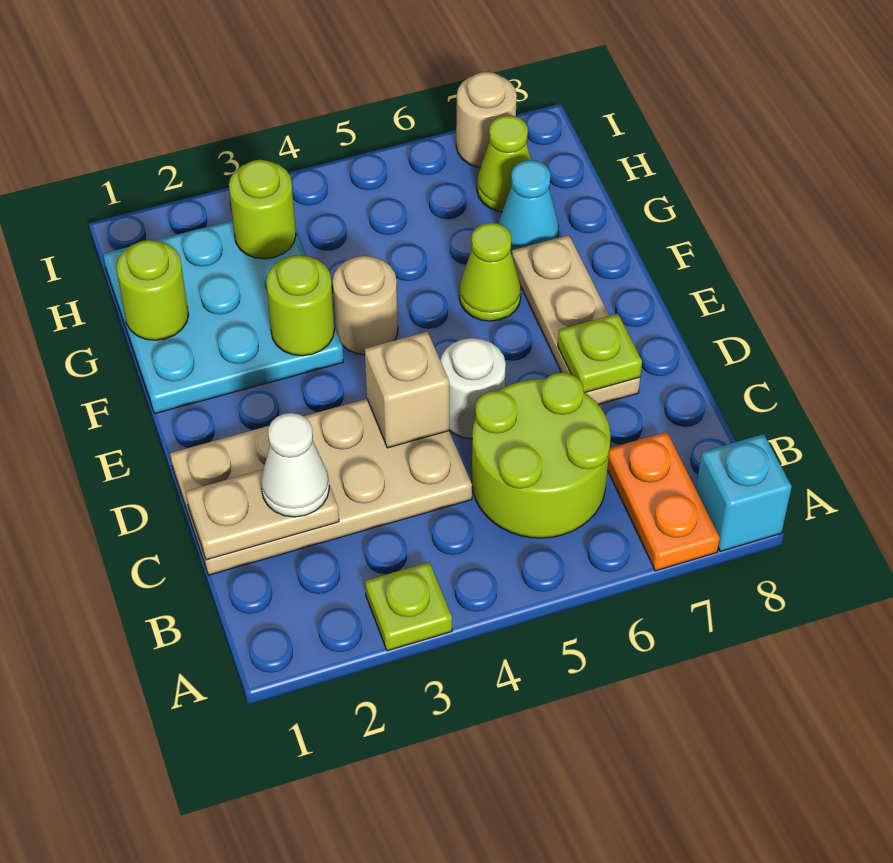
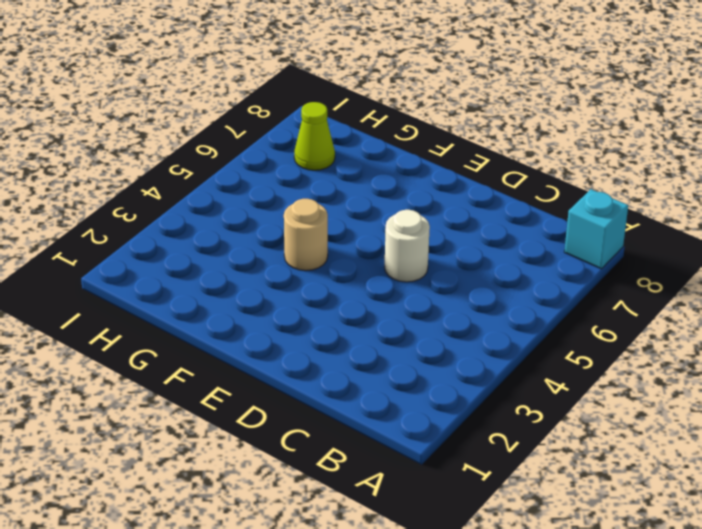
none -> lime 1x1 plate [365,562,452,651]
none -> orange 1x2 plate [607,432,720,571]
none -> lime 2x2 round brick [472,373,610,538]

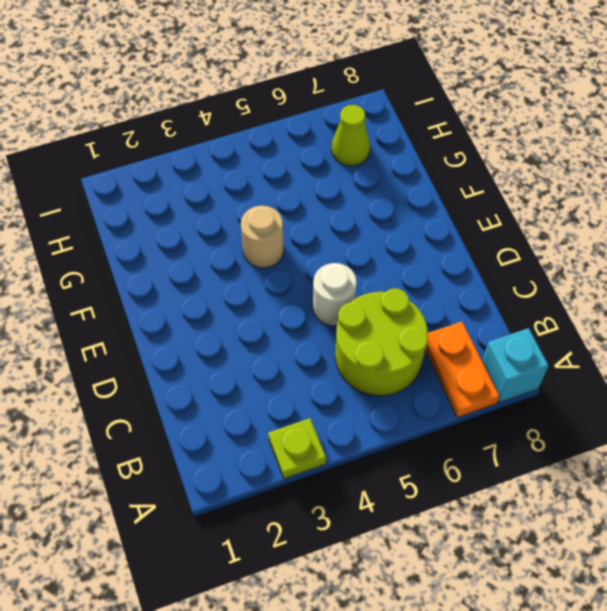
none -> tan 2x4 plate [170,399,472,575]
none -> tan 1x3 plate [512,235,640,405]
none -> cyan 3x3 plate [103,220,343,414]

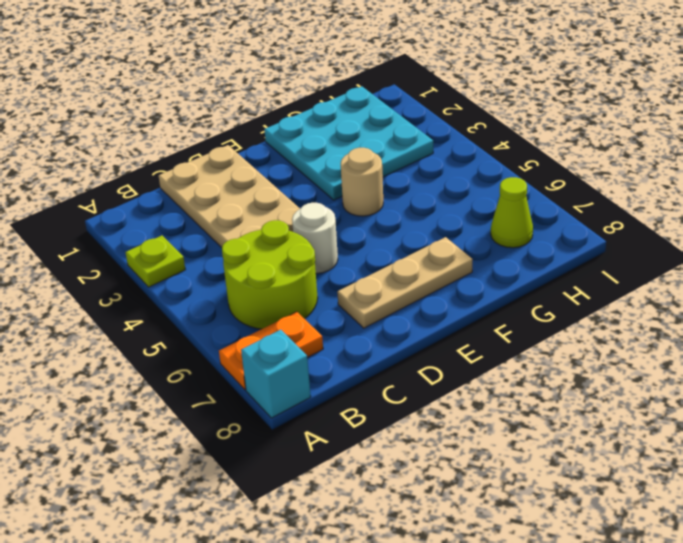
none -> lime 1x1 cone [459,223,521,321]
none -> cyan 1x1 cone [499,160,559,254]
none -> tan 1x1 round brick [456,72,517,168]

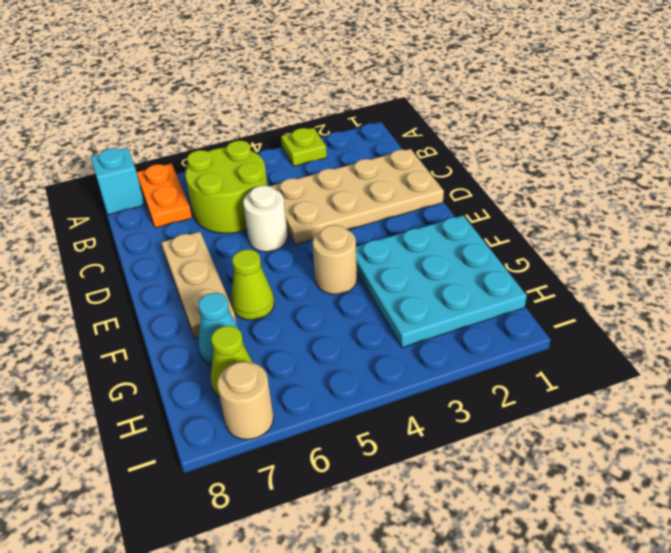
none -> tan 1x2 plate [186,470,339,560]
none -> tan 1x1 brick [365,332,449,448]
none -> lime 1x1 plate [558,314,642,393]

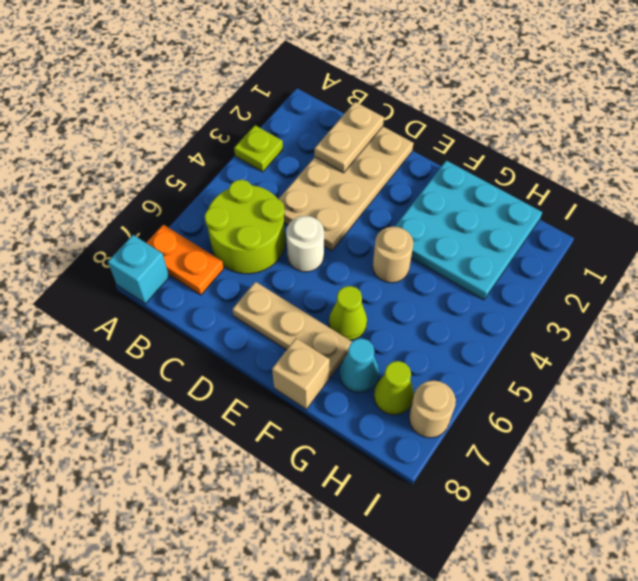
tan 1x1 brick [272,338,330,409] -> tan 1x1 brick moved to [365,332,449,448]
none -> lime 1x1 plate [558,314,642,393]
none -> lime 1x1 round brick [266,255,334,356]
none -> lime 1x1 round brick [116,240,189,340]

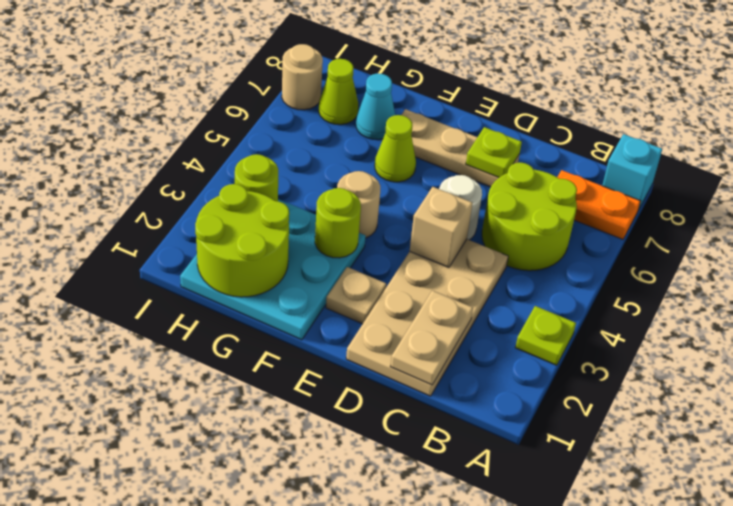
tan 1x1 plate [326,267,386,324] -> none
lime 2x2 round brick [195,184,289,297] -> lime 1x1 round brick [116,240,189,340]
none -> white 1x1 cone [261,413,329,517]

